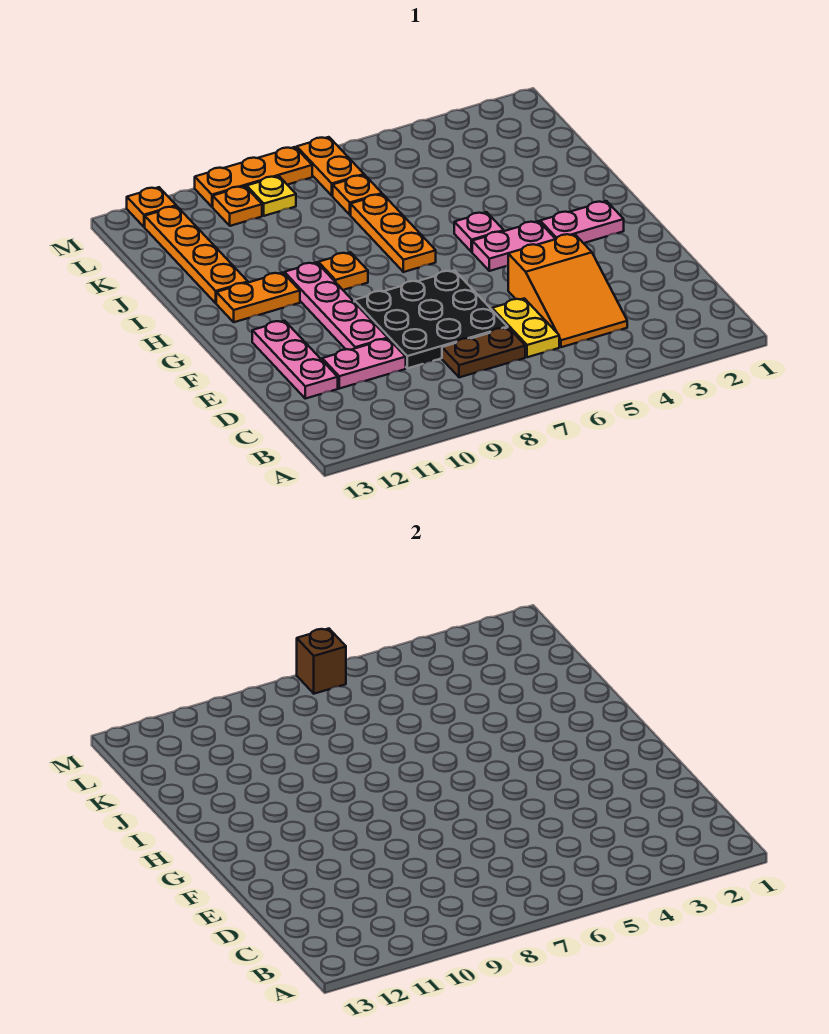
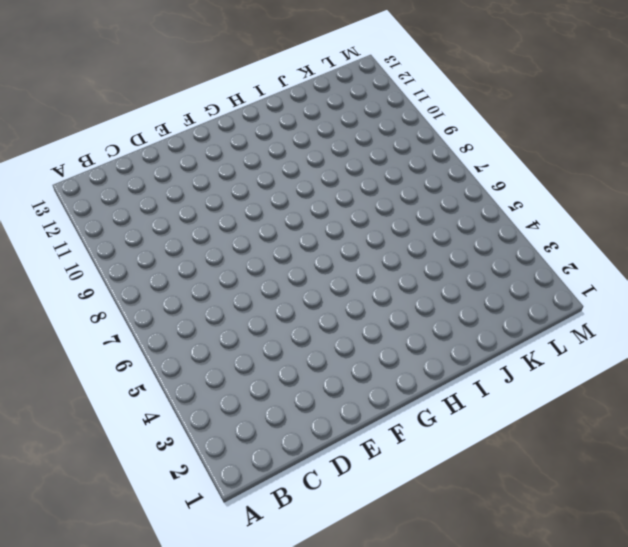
none -> orange 2x3 slope [508,234,627,347]
none -> yellow 1x2 plate [492,298,559,357]
none -> brown 1x2 plate [442,328,525,377]

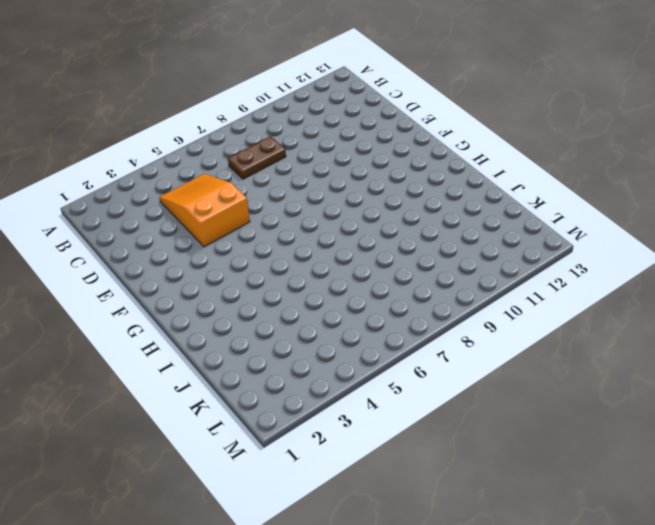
none -> yellow 1x2 plate [492,298,559,357]
none -> black 3x3 plate [354,270,508,368]
none -> pink 1x2 plate [322,339,406,389]

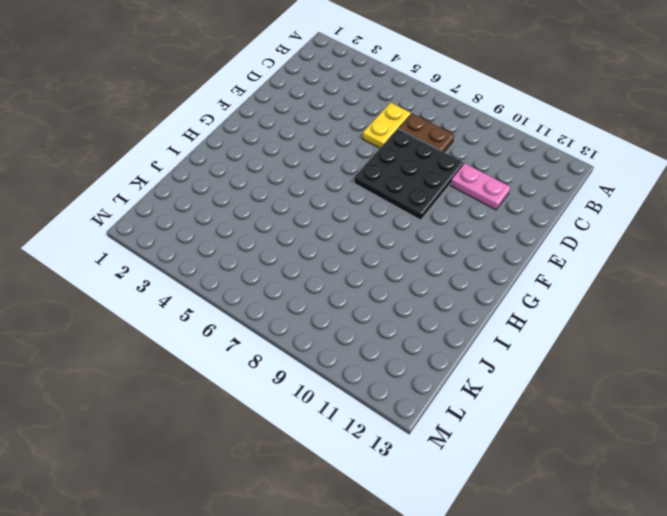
none -> orange 2x3 slope [508,234,627,347]
none -> pink 1x3 plate [252,321,338,399]
none -> pink 1x4 plate [284,262,388,350]

